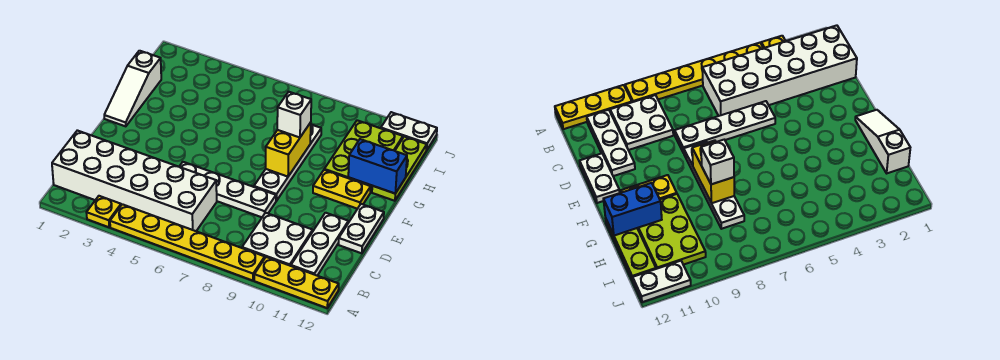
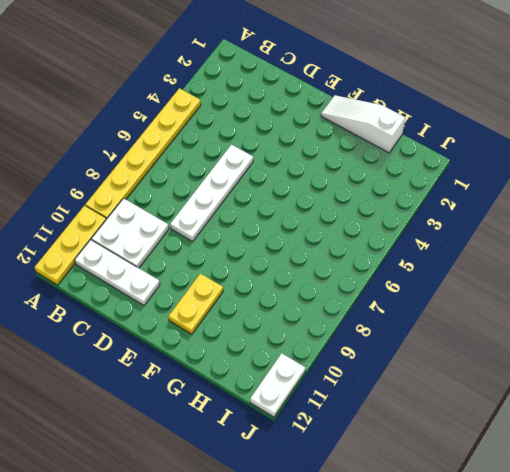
none -> yellow 1x1 plate [86,196,121,227]
none -> white 2x6 brick [52,130,217,231]
none -> white 1x2 plate [339,204,384,253]

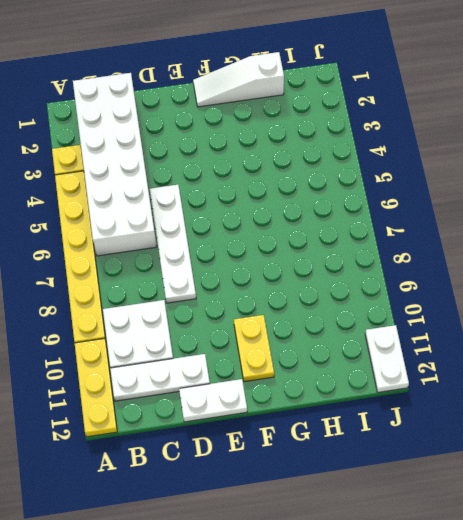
none -> white 1x4 plate [254,125,321,201]
none -> lime 2x3 plate [324,120,403,192]
none -> lime 1x3 plate [372,137,427,201]

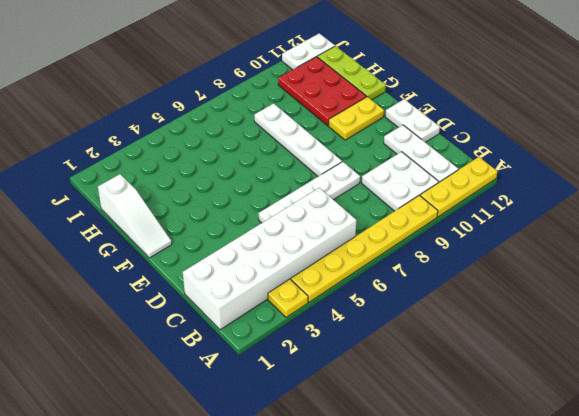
red 2x3 plate [278,57,366,126] -> lime 2x3 plate [324,120,403,192]
none -> yellow 1x2 brick [266,123,311,177]
none -> blue 1x2 brick [348,139,407,193]
none -> white 1x1 brick [277,92,311,137]

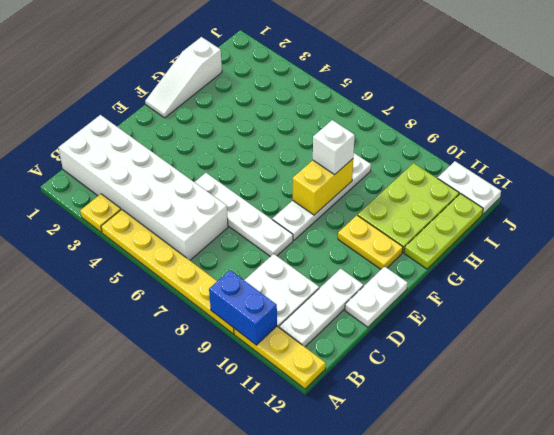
blue 1x2 brick [209,270,277,345] -> blue 1x2 brick moved to [348,139,407,193]

